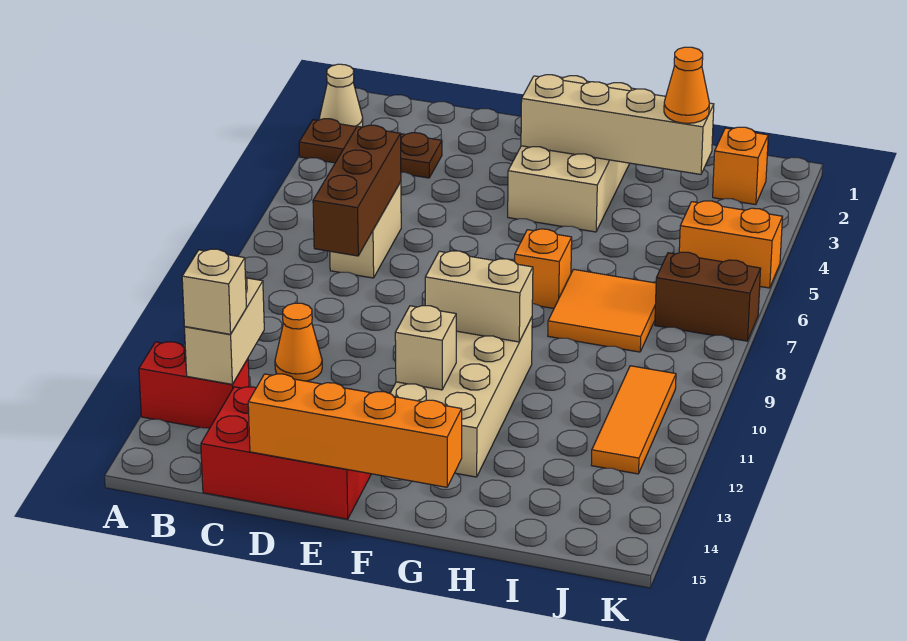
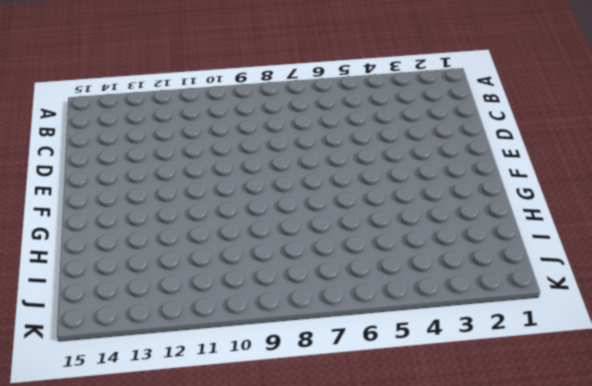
none -> tan 1x1 cone [319,64,363,127]
none -> brown 1x3 plate [299,119,442,178]
none -> red 1x2 brick [139,342,249,429]

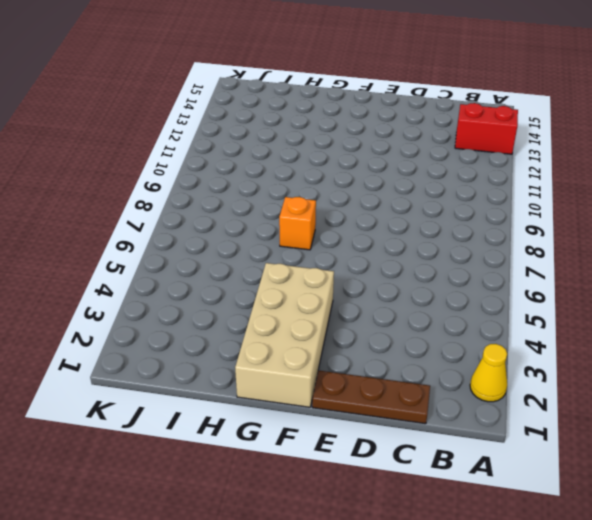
yellow 1x1 cone [470,344,507,402] -> tan 1x1 cone [319,64,363,127]
brown 1x3 plate [312,370,430,424] -> brown 1x3 plate moved to [299,119,442,178]
none -> tan 1x2 brick [330,182,401,278]
none -> orange 1x1 cone [275,303,322,381]
none -> red 2x3 brick [201,387,371,519]

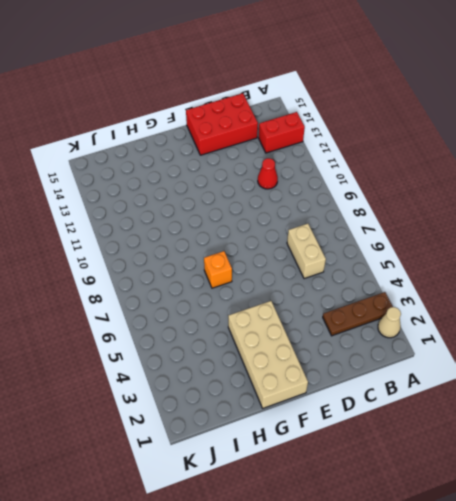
red 1x1 cone [258,158,278,189] -> orange 1x1 cone [275,303,322,381]
none -> tan 2x4 brick [390,318,532,477]
none -> orange 2x2 tile [548,269,656,352]
none -> orange 1x1 brick [713,127,768,205]

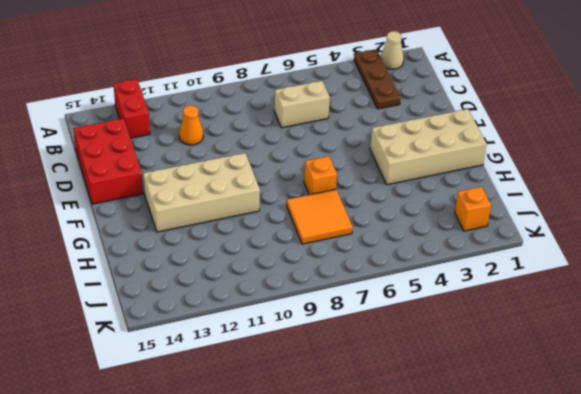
none -> orange 1x2 brick [679,201,782,288]
none -> brown 1x2 brick [655,252,761,341]
none -> orange 1x3 tile [591,366,676,474]

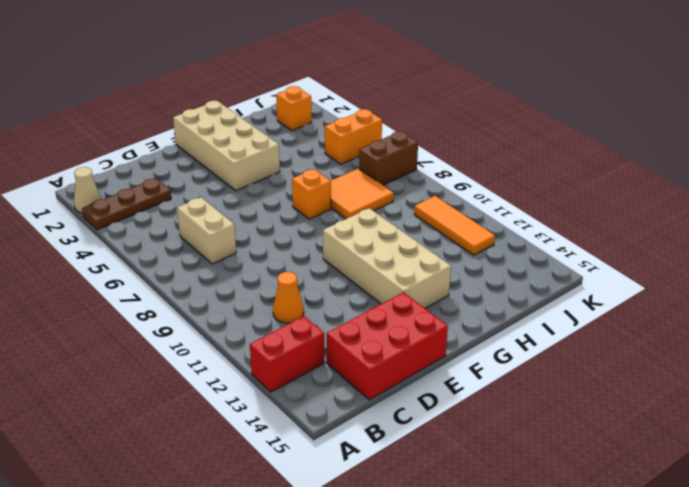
none -> tan 1x2 brick [185,277,264,384]
none -> brown 1x3 brick [313,125,401,256]
none -> orange 1x4 brick [248,374,462,487]

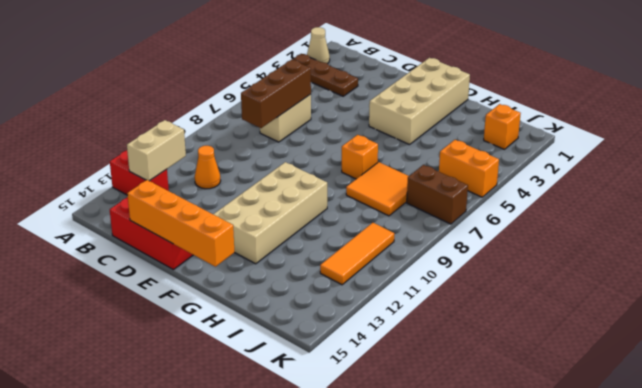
none -> tan 1x4 brick [521,75,714,174]
none -> tan 1x2 brick [425,251,533,342]
none -> tan 1x1 brick [395,306,456,390]

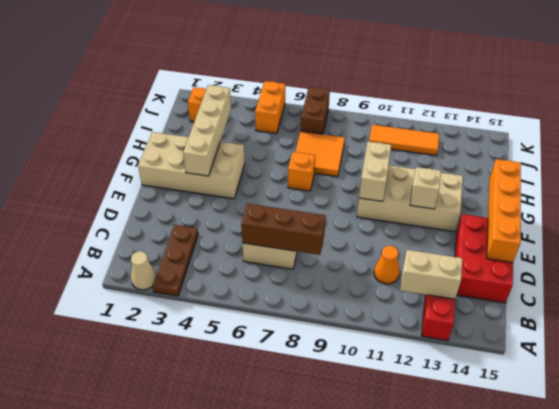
none -> tan 1x1 brick [182,249,246,334]
none -> orange 1x1 cone [664,47,709,123]

